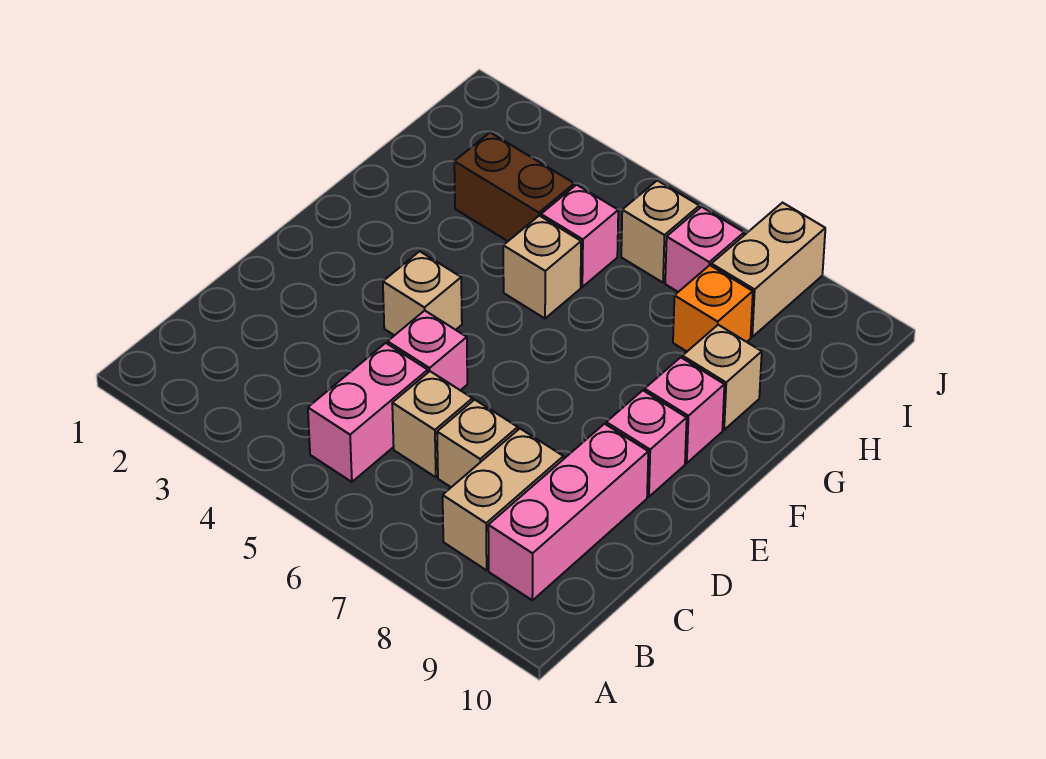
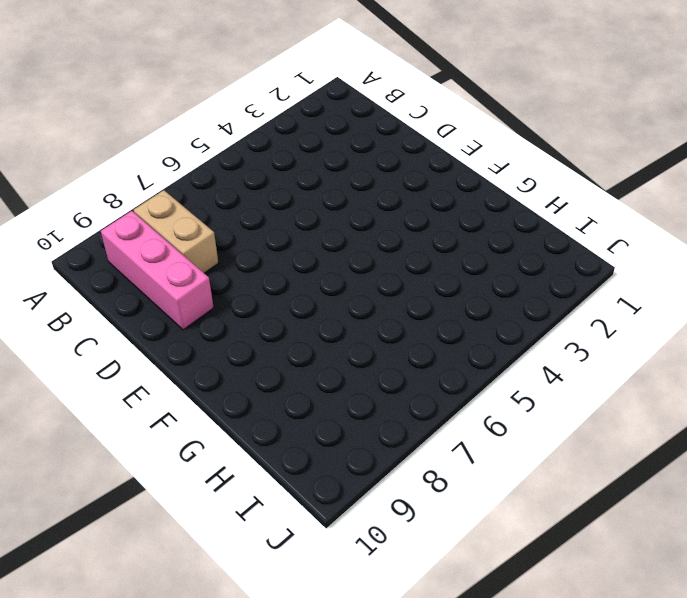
none -> pink 1x2 brick [308,343,428,482]
none -> tan 1x1 brick [392,371,473,477]
none -> tan 1x1 brick [437,400,518,487]

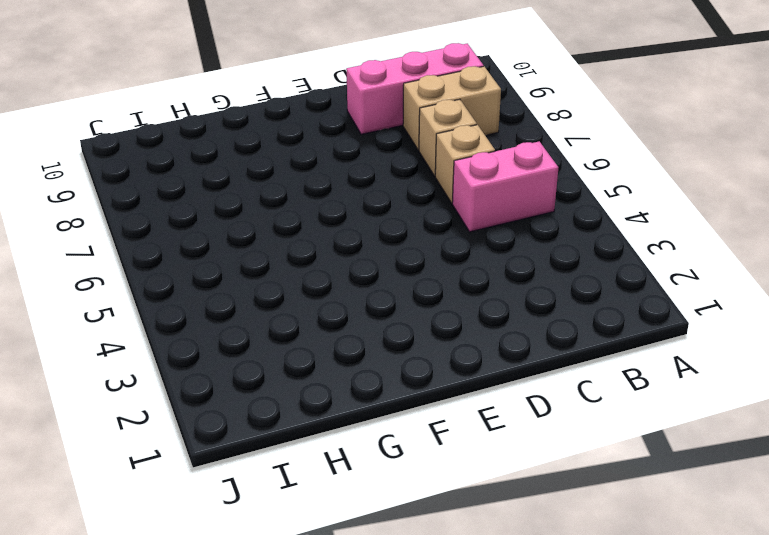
none -> pink 1x1 brick [388,311,467,390]
none -> tan 1x1 brick [383,251,462,335]
none -> pink 1x1 brick [606,391,687,497]

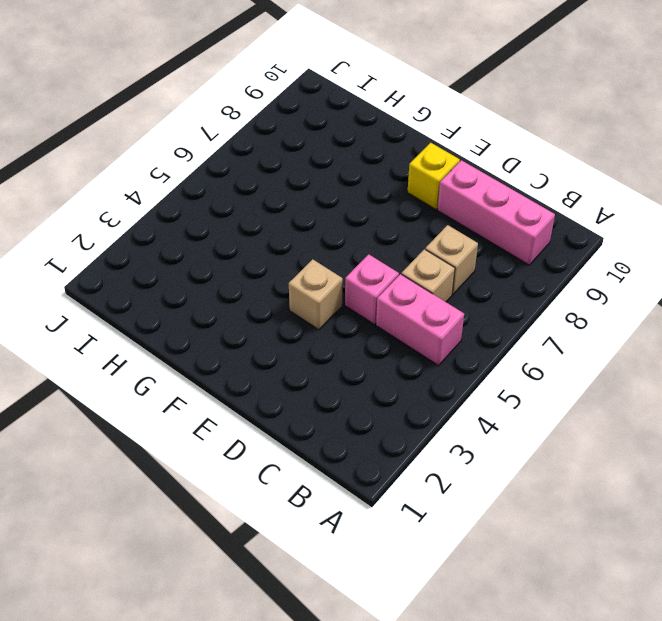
yellow 1x1 brick [407,143,460,210] -> pink 1x1 brick [606,391,687,497]
none -> tan 1x2 brick [443,429,563,570]
none -> pink 1x1 brick [645,357,724,463]
none -> tan 1x1 brick [503,216,581,318]

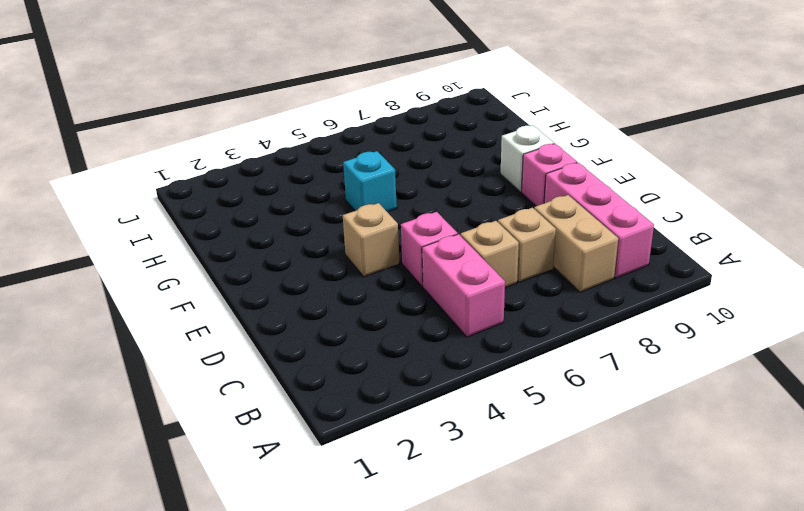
white 1x1 brick [501,126,554,192] -> pink 1x1 brick [645,357,724,463]
cyan 1x1 brick [343,151,397,212] -> tan 1x1 brick [503,216,581,318]
none -> tan 1x1 brick [682,325,762,430]
none -> brown 1x2 brick [454,133,574,241]
none -> pink 1x1 brick [541,185,618,287]

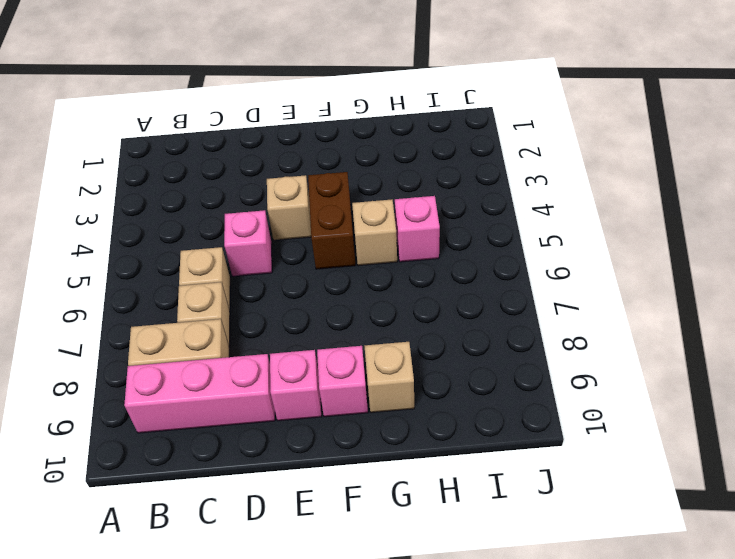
brown 1x2 brick [308,172,356,269] -> brown 1x2 brick moved to [454,133,574,241]
none -> pink 1x2 brick [308,343,428,482]
none -> orange 1x1 brick [673,265,753,351]
none -> tan 1x1 brick [621,180,699,283]

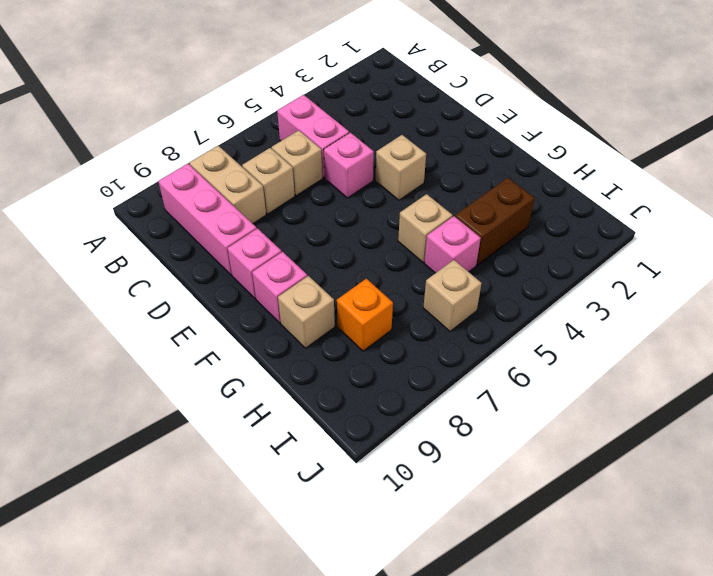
none -> pink 1x1 brick [665,207,744,292]
none -> tan 1x2 brick [711,203,825,337]

